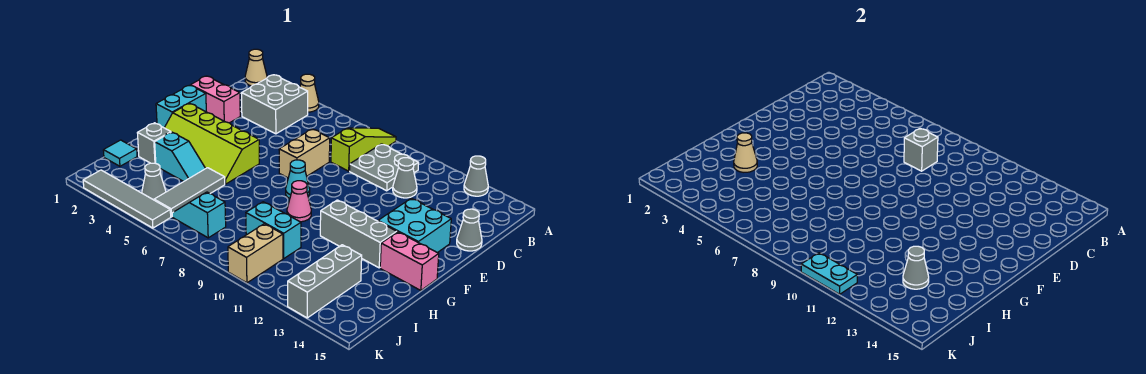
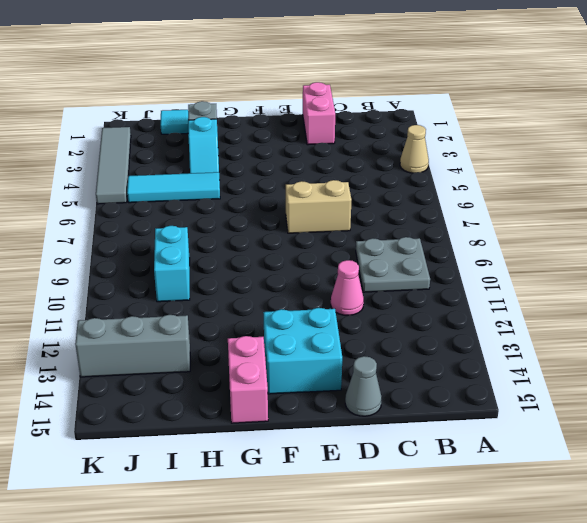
pink 1x1 cone [331,260,364,315] -> pink 1x1 cone moved to [287,181,311,222]
cyan 1x3 tile [127,172,220,203] -> grey 1x3 tile [154,168,225,217]
none -> tan 1x1 cone [245,49,267,86]
none -> lime 1x3 slope [331,128,396,171]
none -> grey 1x1 cone [464,156,488,196]
none -> grey 2x2 brick [242,75,308,134]

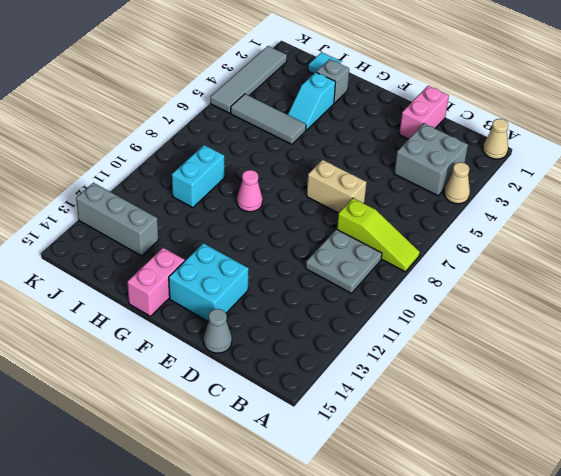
none -> grey 1x1 cone [464,156,488,196]
none -> grey 1x1 cone [393,158,417,198]
none -> cyan 1x2 brick [156,85,206,128]
none -> lime 2x4 slope [164,103,259,184]

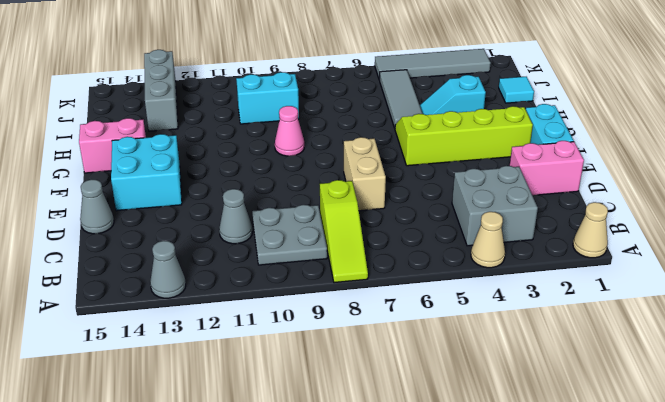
none -> cyan 1x1 cone [286,160,310,199]
none -> grey 1x3 brick [320,200,397,268]
none -> grey 1x1 brick [138,123,171,163]
none -> grey 1x1 cone [142,163,166,200]

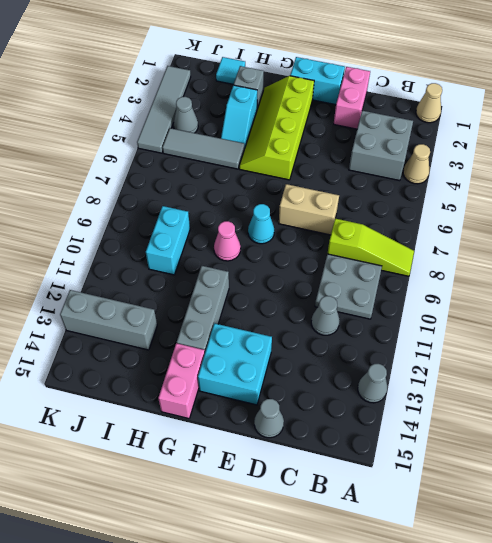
none -> cyan 1x2 slope [172,192,226,238]
none -> tan 1x2 brick [228,224,283,283]
none -> grey 1x1 brick [904,128,938,171]
none -> tan 1x1 cone [734,133,757,172]

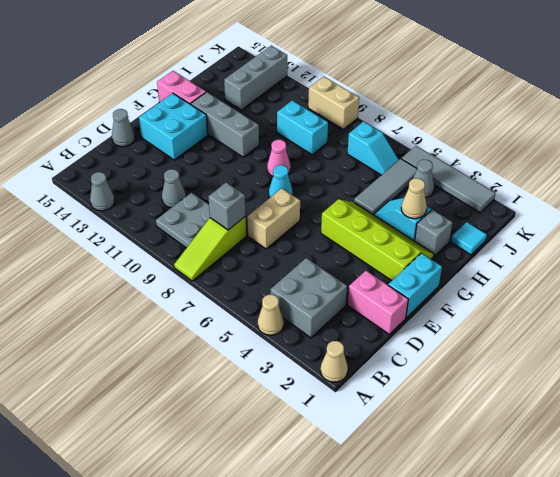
tan 1x2 brick [308,76,359,129] -> tan 1x2 brick turned to [228,224,283,283]
none -> grey 1x1 cone [903,246,929,289]
none -> cyan 1x2 plate [801,253,857,294]

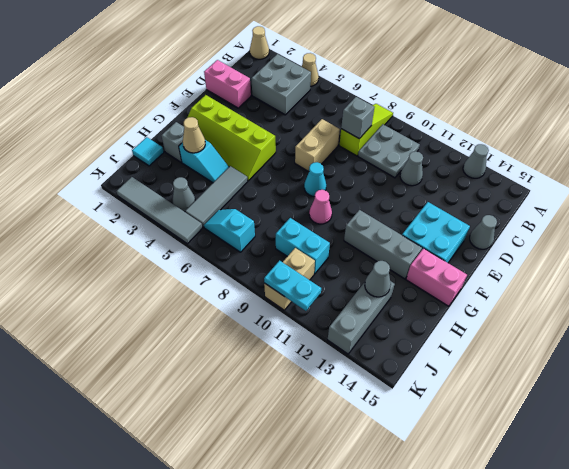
none -> cyan 1x2 brick [156,85,206,128]

